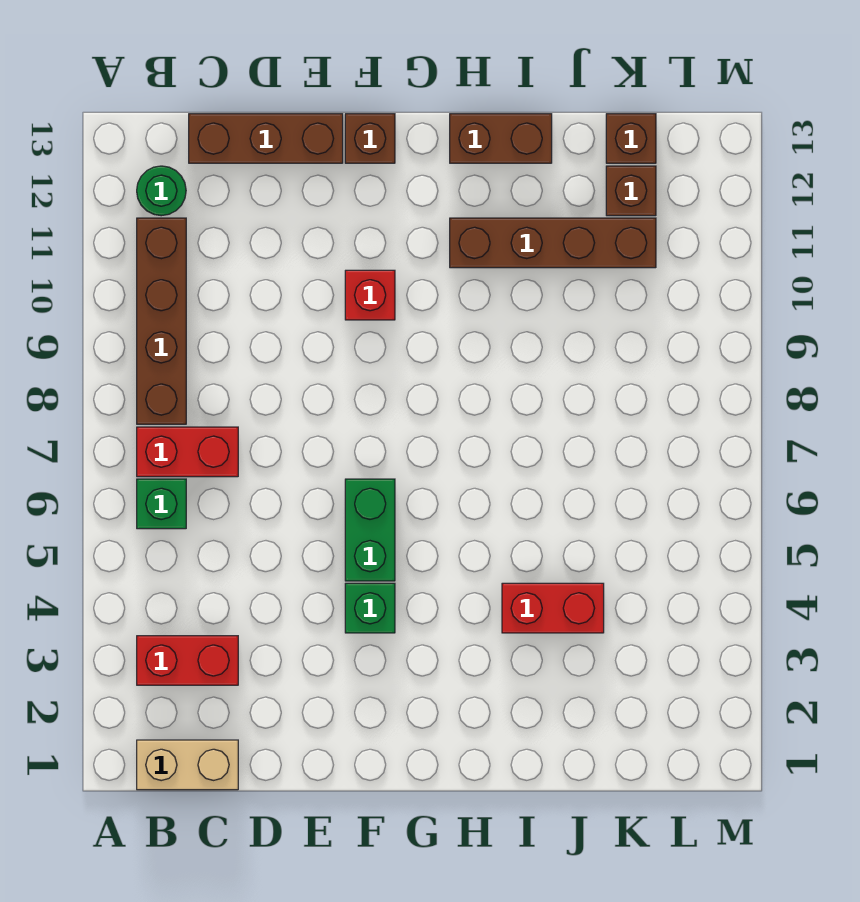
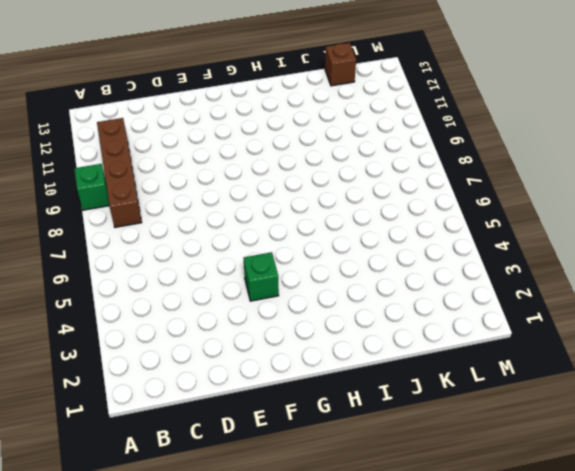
green 1x1 brick [74,164,109,210] -> green 1x1 brick moved to [137,479,186,529]
none -> tan 1x2 brick [137,740,238,790]
none -> red 1x2 brick [137,636,238,685]
none -> red 1x2 brick [137,427,238,477]

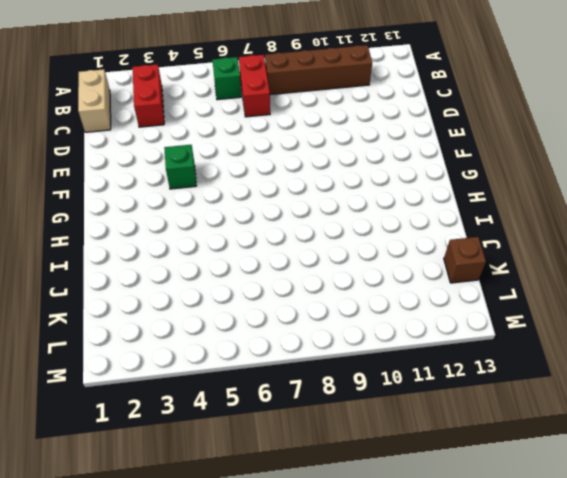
none -> green 1x1 round brick [137,166,186,216]
none -> brown 1x3 brick [189,114,343,163]
none -> green 1x2 brick [345,479,395,581]

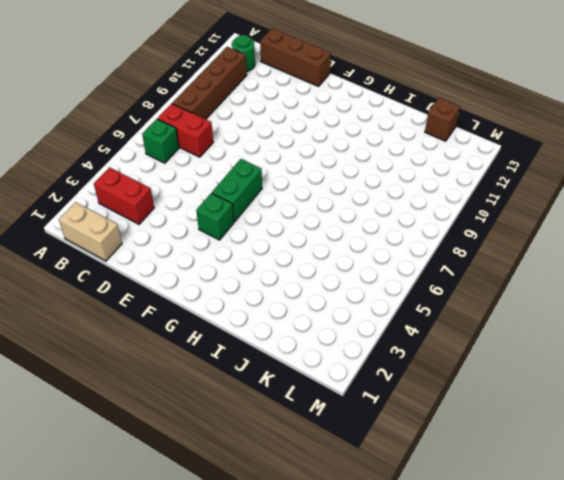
none -> red 1x1 brick [345,270,395,320]
none -> brown 1x1 brick [345,114,395,163]
none -> brown 1x4 brick [450,218,656,268]

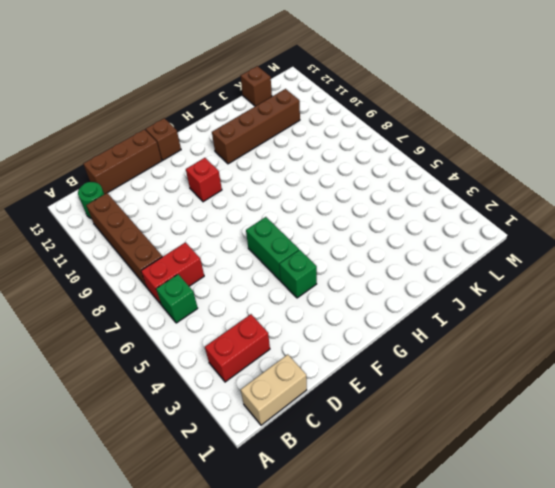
none -> brown 1x2 brick [450,114,552,163]
none -> red 1x2 brick [502,583,604,633]
none -> brown 1x1 brick [606,166,656,216]

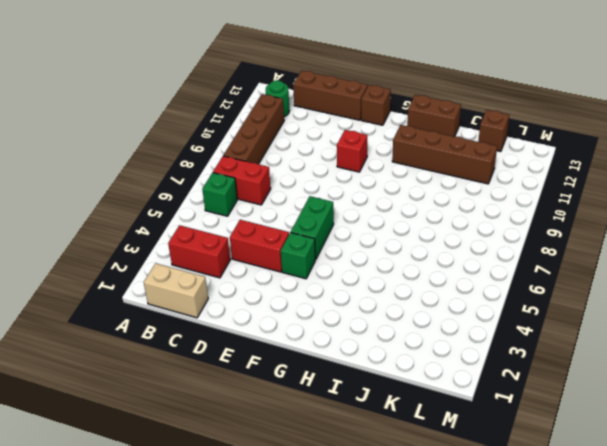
red 1x2 brick [230,220,289,272] -> red 1x2 brick moved to [502,583,604,633]
none -> brown 1x1 brick [606,166,656,216]

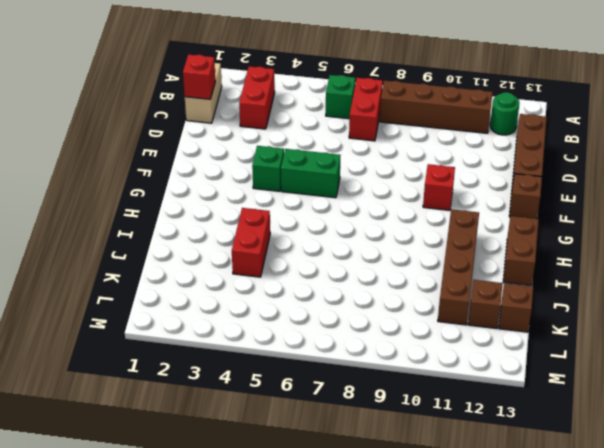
red 1x1 brick [183,54,215,99] -> none

